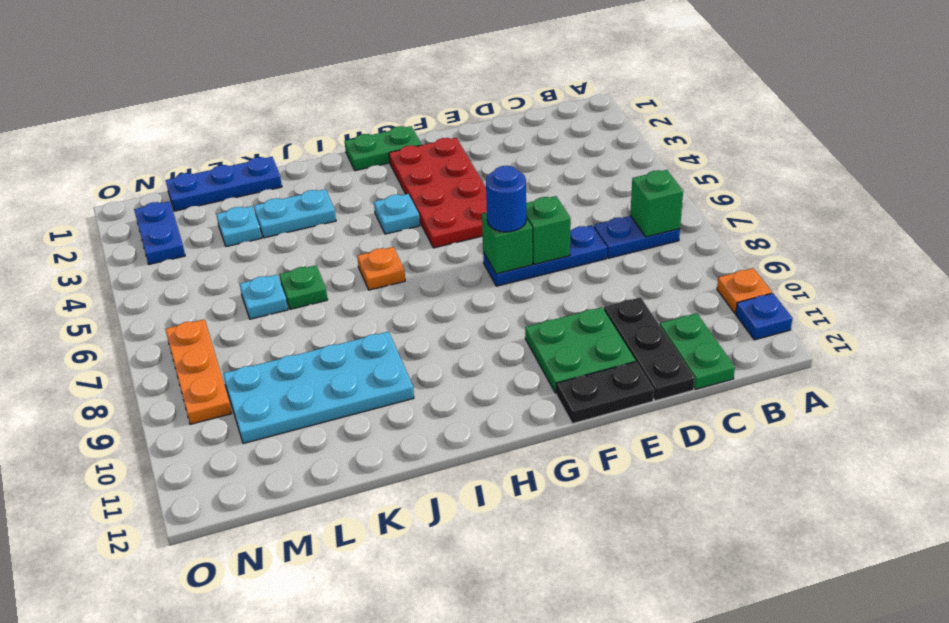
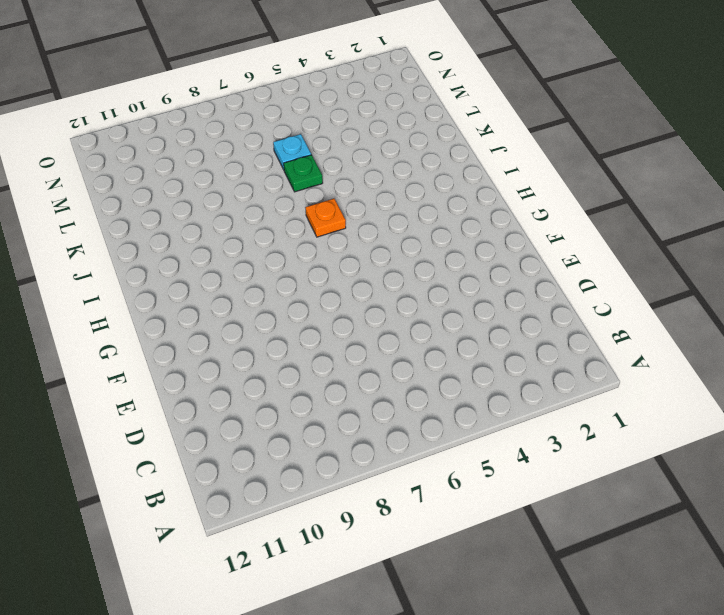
none -> orange 1x1 plate [717,268,772,313]
none -> blue 1x1 plate [736,293,792,340]
none -> blue 1x2 plate [594,216,680,258]

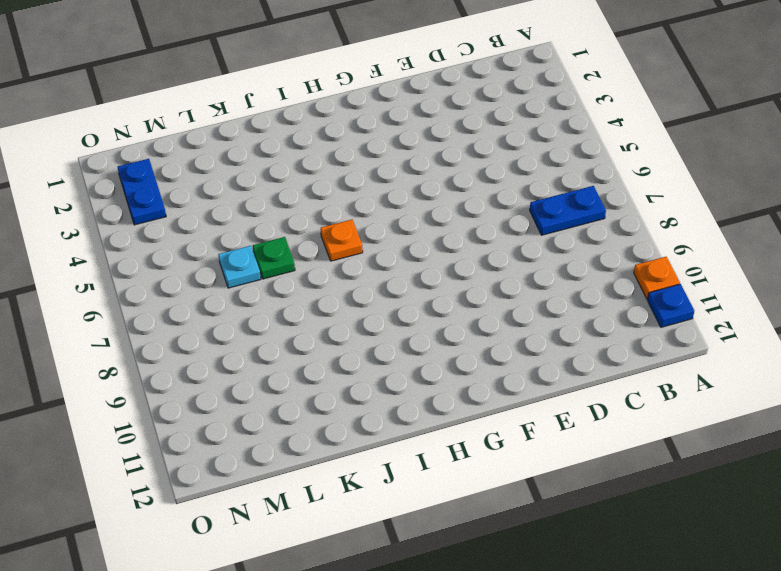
none -> green 1x2 plate [660,313,735,390]
none -> blue 1x3 plate [483,225,607,286]
none -> black 1x3 plate [604,297,695,401]

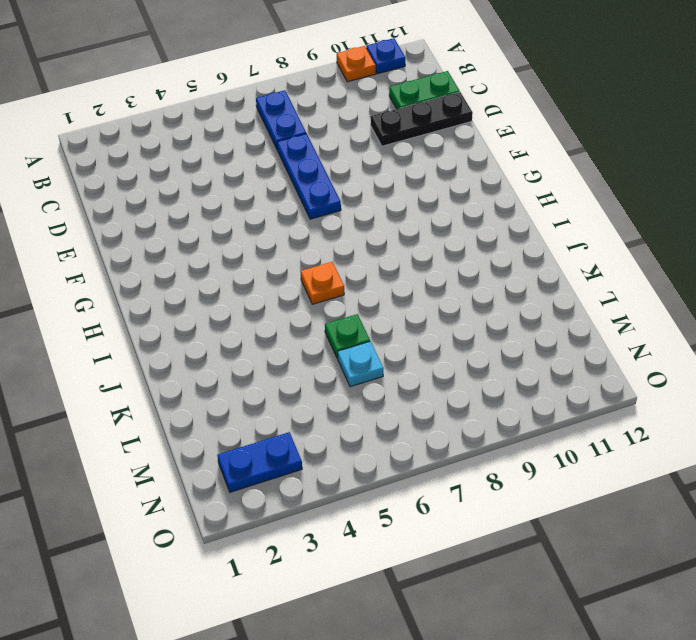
none -> green 2x2 plate [525,307,636,393]
none -> black 1x2 plate [556,362,654,424]
none -> red 2x4 plate [389,138,487,248]

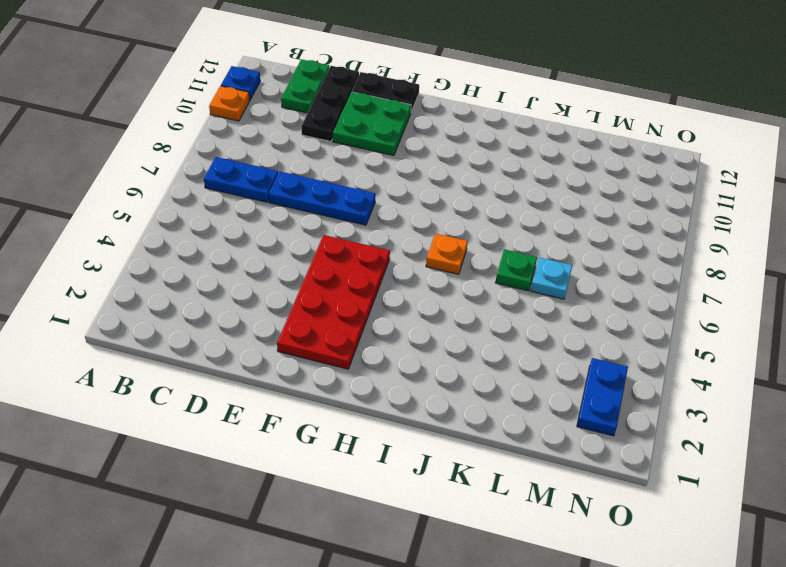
none -> green 1x2 plate [345,126,422,171]
none -> cyan 1x1 plate [374,194,420,234]
none -> cyan 1x2 plate [254,189,336,238]

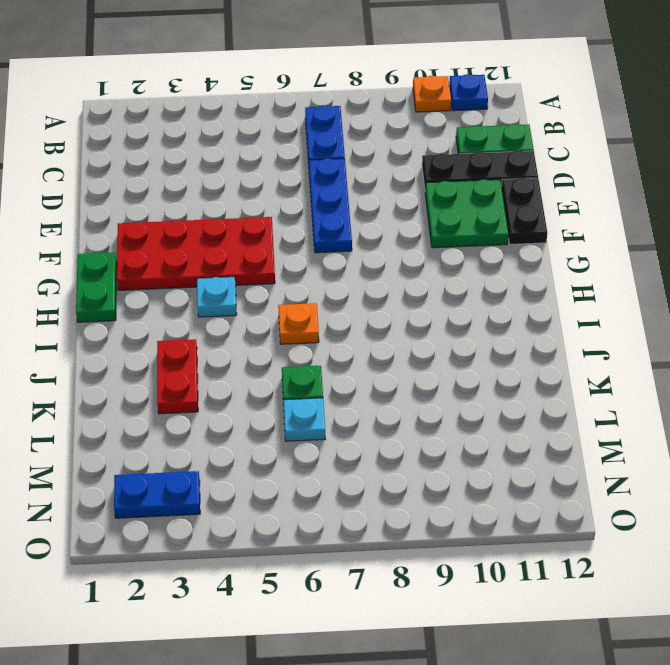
red 1x2 plate [157,339,198,414] -> cyan 1x2 plate [254,189,336,238]
none -> cyan 2x4 plate [223,332,414,444]
none -> blue 1x3 plate [166,157,282,211]
none -> cyan 1x1 plate [216,206,262,247]

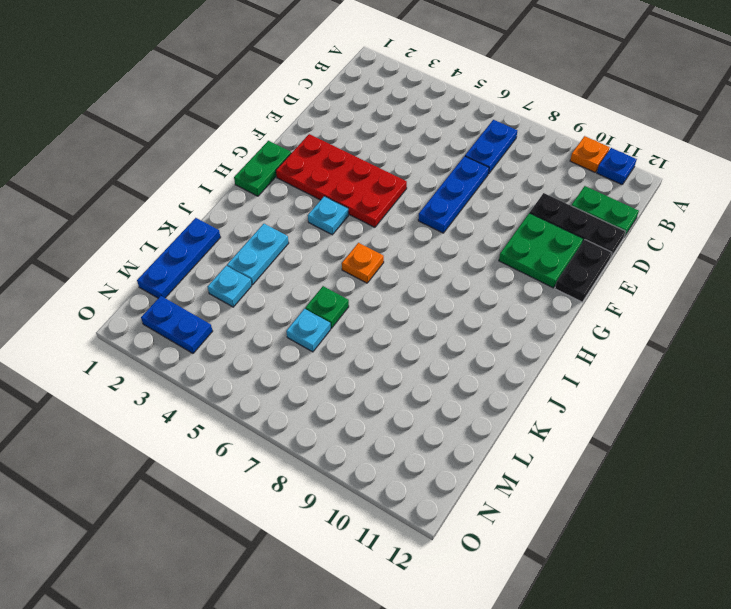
none -> cyan 2x4 plate [223,332,414,444]
none -> orange 1x3 plate [165,319,232,424]
none -> green 1x1 brick [630,170,683,237]

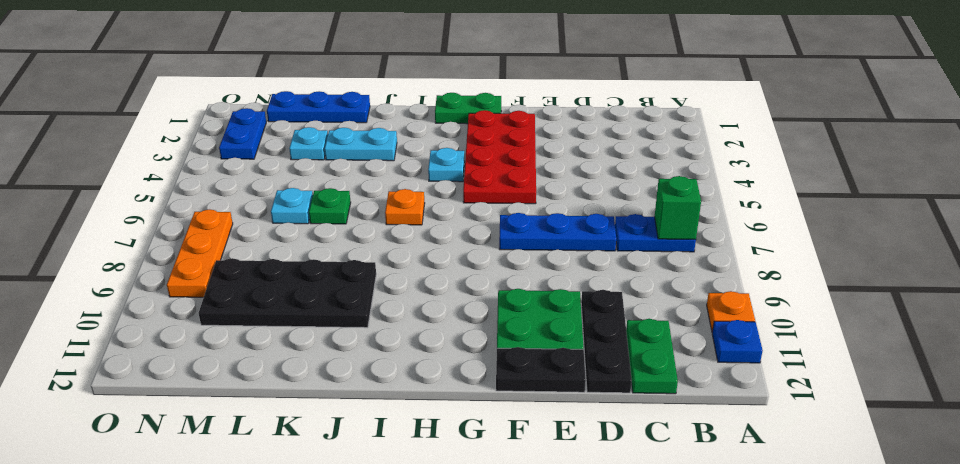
black 2x4 plate [199,258,376,328] -> cyan 2x4 plate [223,332,414,444]
none -> green 1x1 brick [526,196,571,265]
none -> green 1x1 brick [482,212,532,274]
none -> blue 1x1 round brick [486,166,526,232]

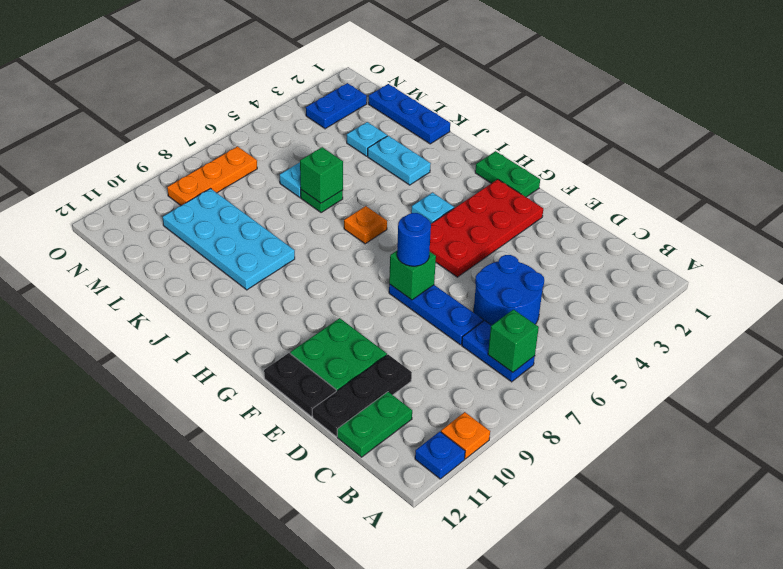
blue 2x2 round brick [474,255,544,325] -> none
green 1x1 brick [300,147,343,203] -> green 1x1 brick moved to [526,196,571,265]

